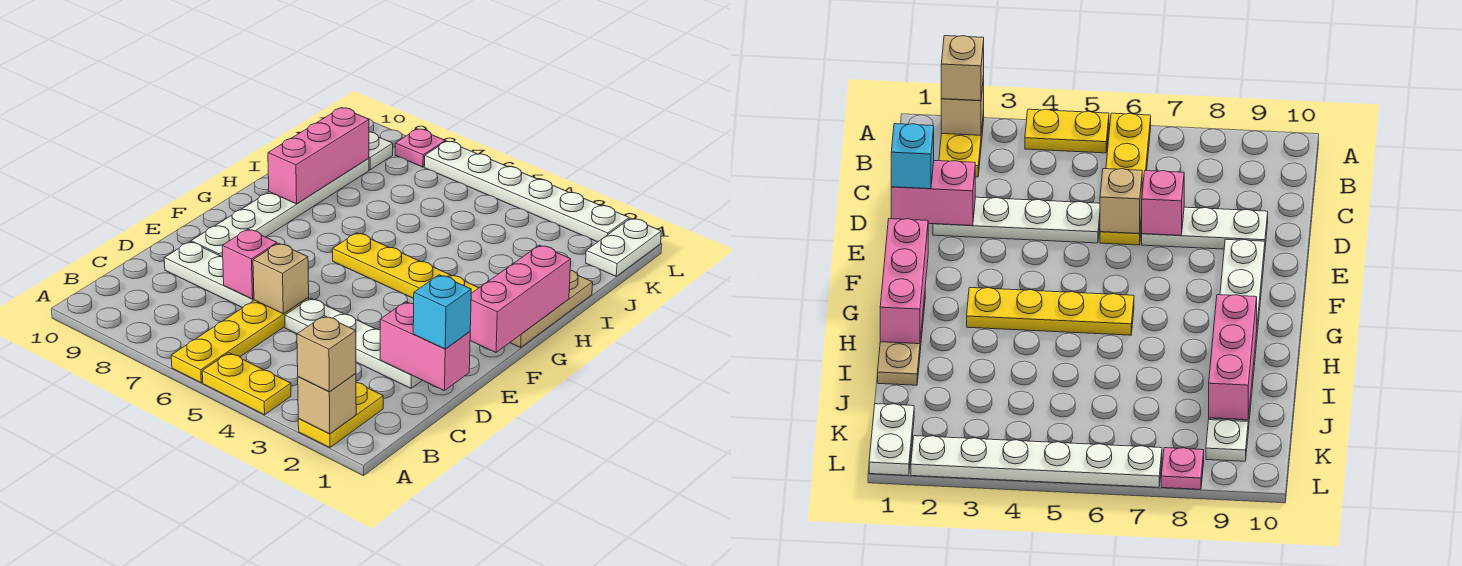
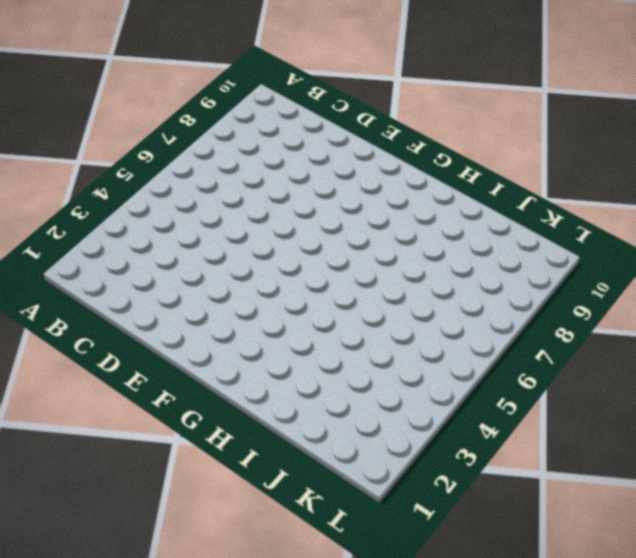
none -> yellow 1x2 plate [298,383,383,448]
none -> yellow 1x2 plate [202,353,291,415]
none -> yellow 1x4 plate [171,298,309,383]

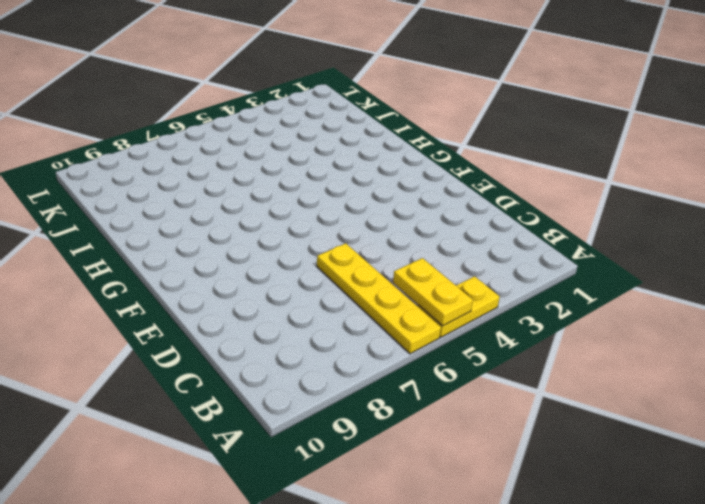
yellow 1x2 plate [393,258,473,326] -> yellow 1x2 plate moved to [298,383,383,448]
none -> white 1x4 plate [285,298,422,388]
none -> white 1x3 plate [164,242,254,308]
none -> white 1x6 plate [191,158,369,257]

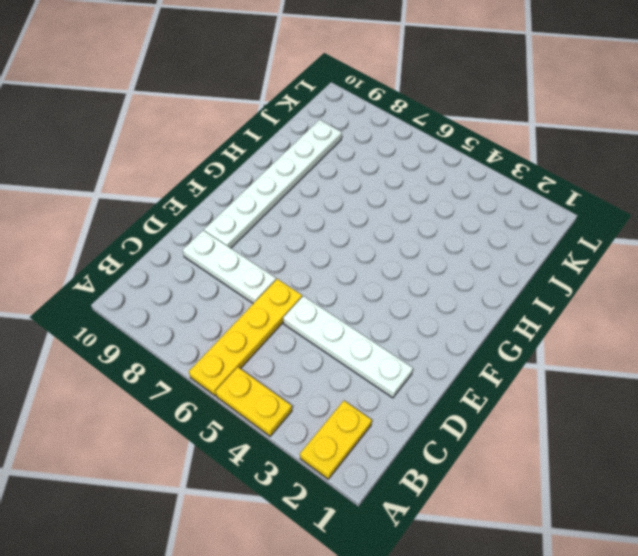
none -> tan 1x3 plate [510,270,593,347]
none -> yellow 1x4 plate [332,233,478,299]
none -> white 1x2 plate [586,218,661,276]

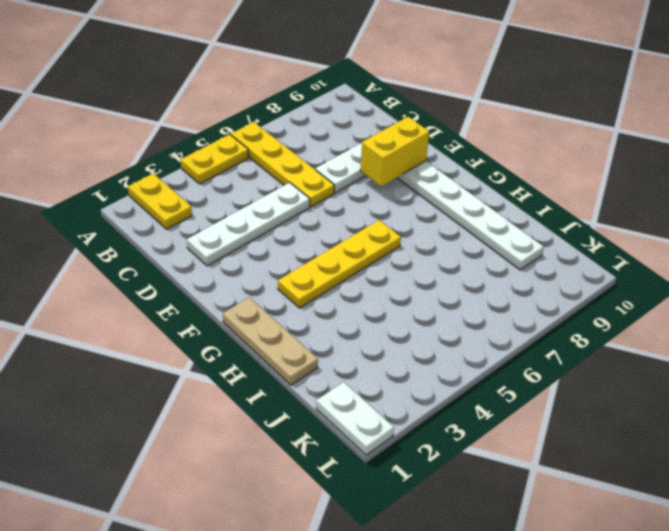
yellow 1x2 brick [360,117,429,186] -> none
none -> white 1x1 plate [369,132,393,170]
none -> white 1x6 plate [424,141,629,242]
none -> pink 1x1 plate [395,129,445,167]

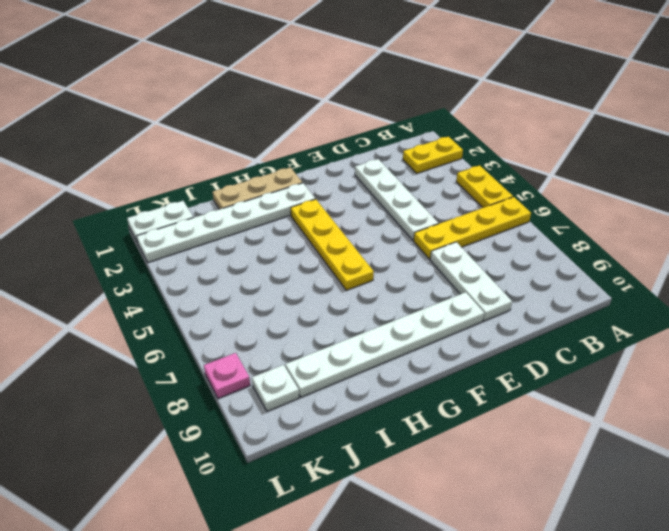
white 1x6 plate [137,183,315,262] -> white 1x6 plate turned to [424,141,629,242]
none -> tan 1x1 brick [298,373,356,434]
none -> pink 1x2 brick [380,302,470,391]
none -> tan 1x1 brick [253,243,309,314]

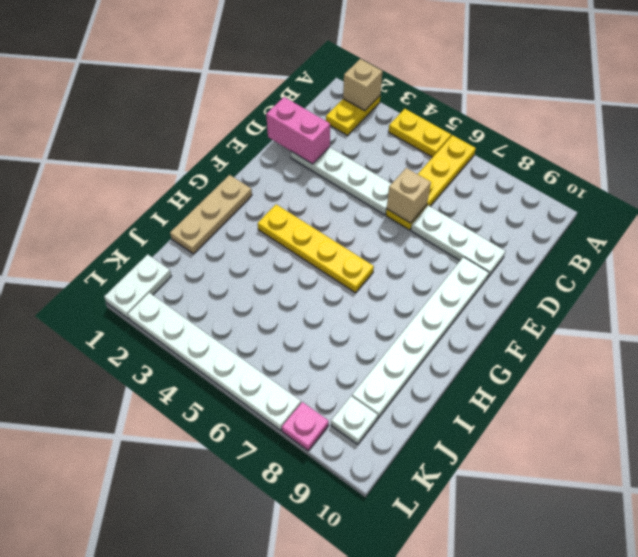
none -> pink 1x1 brick [222,229,277,299]
none -> pink 1x3 brick [470,245,571,352]
none -> pink 1x3 brick [268,108,369,204]

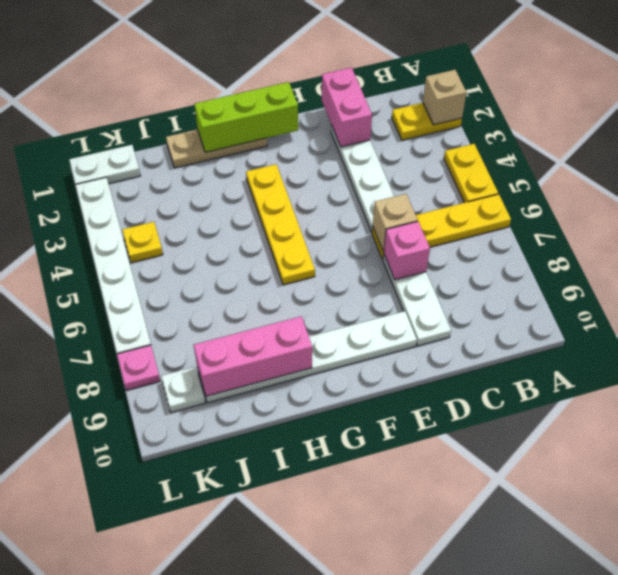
lime 1x3 brick [194,82,298,152] -> pink 1x3 brick [470,245,571,352]
yellow 1x1 plate [122,222,163,263] -> none
none -> tan 1x1 brick [297,316,356,392]
none -> cyan 1x1 brick [413,275,471,349]

